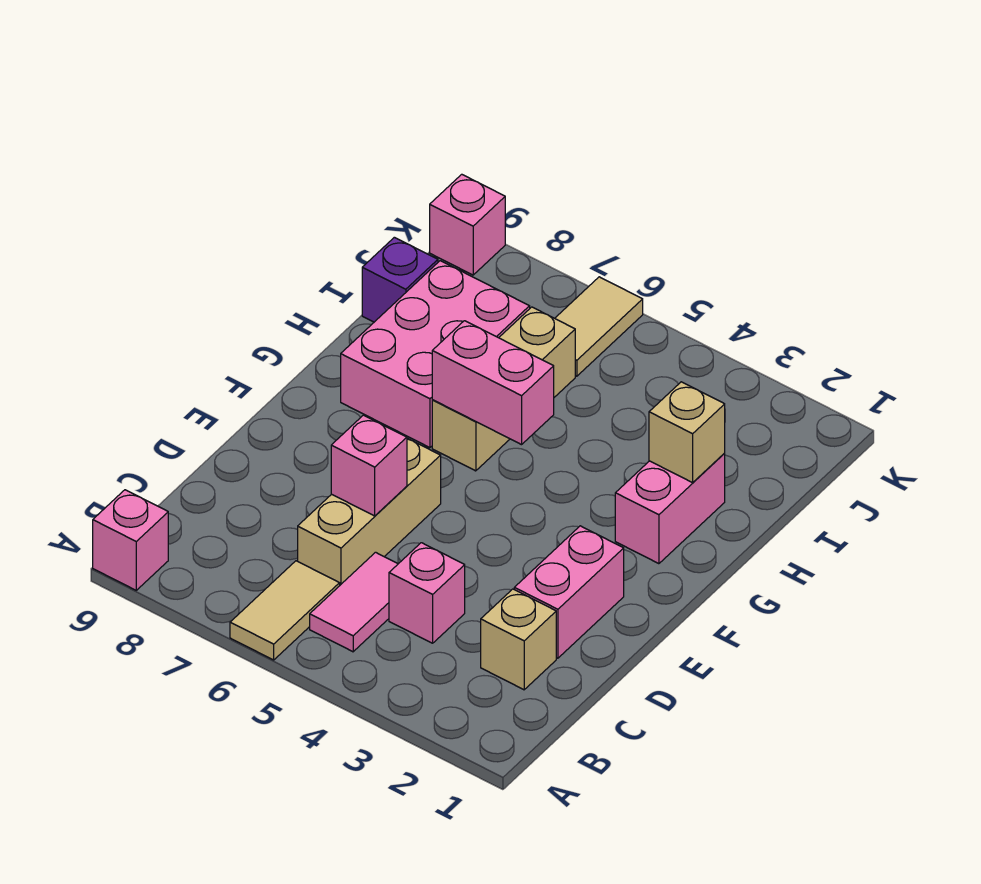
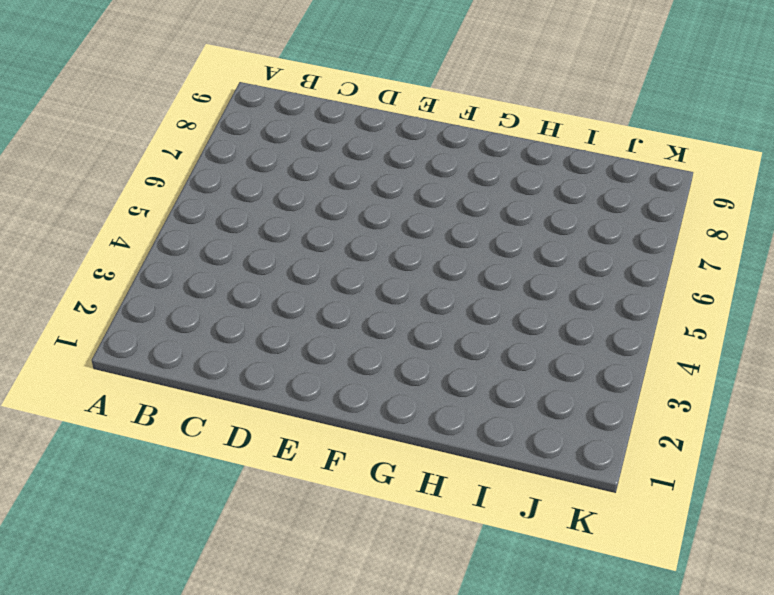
none -> tan 1x2 tile [230,561,340,660]
none -> pink 1x1 brick [93,490,168,590]
none -> pink 1x2 tile [310,552,398,652]

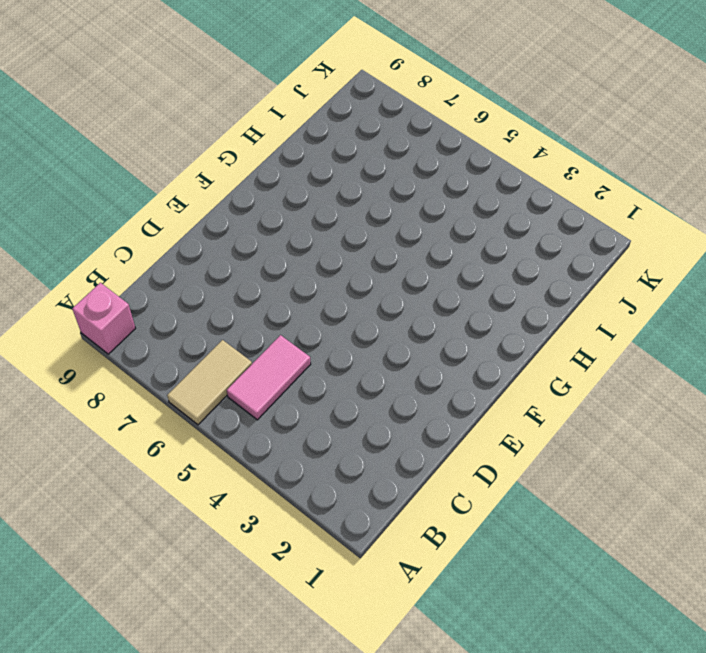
none -> tan 1x1 brick [481,589,556,690]
none -> pink 1x1 brick [389,543,465,643]
none -> tan 1x3 brick [298,438,441,585]

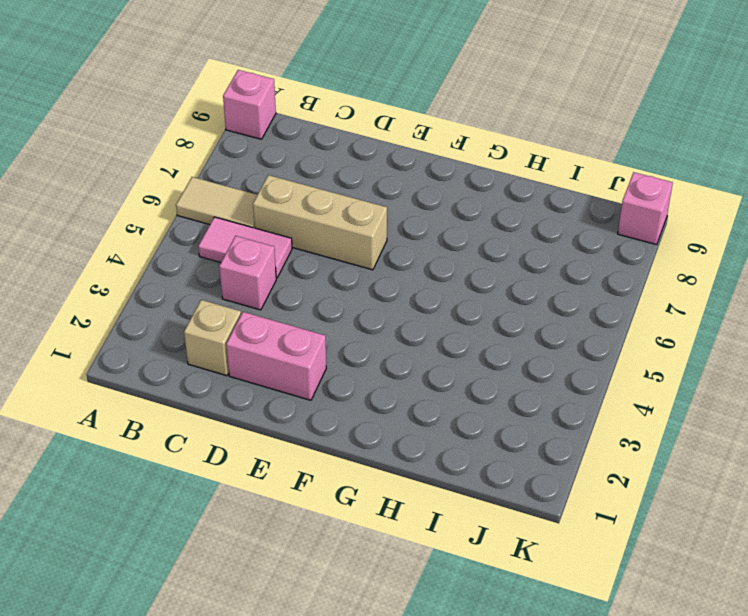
none -> pink 1x2 brick [615,453,725,564]
none -> tan 1x3 brick [432,307,575,471]
none -> pink 2x3 brick [341,261,530,448]

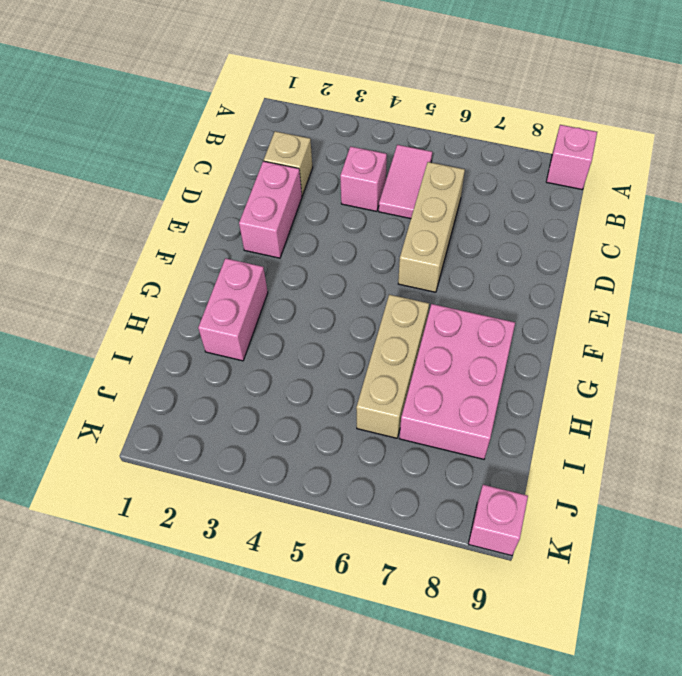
none -> tan 1x2 tile [230,561,340,660]
none -> purple 1x1 brick [362,237,438,322]
none -> tan 1x2 tile [555,277,643,376]

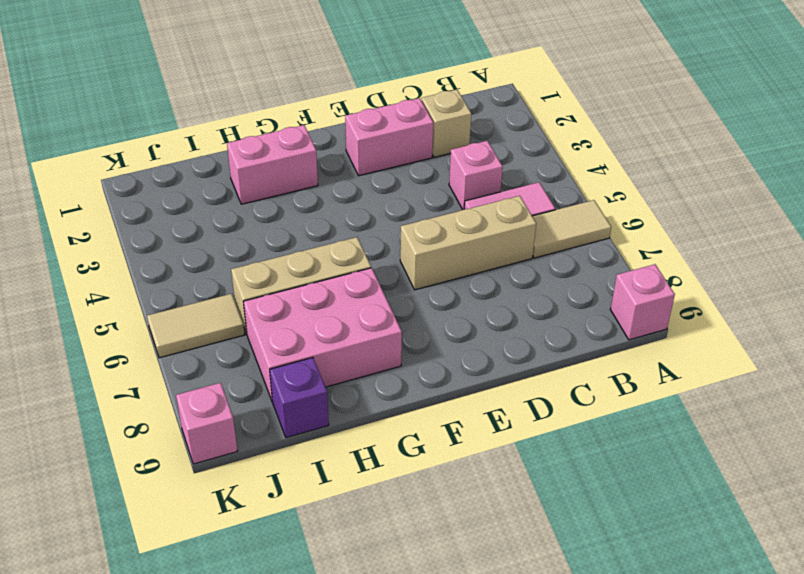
none -> pink 1x1 brick [331,415,407,516]
none -> pink 1x2 brick [432,321,554,445]
none -> tan 1x1 brick [649,382,725,483]

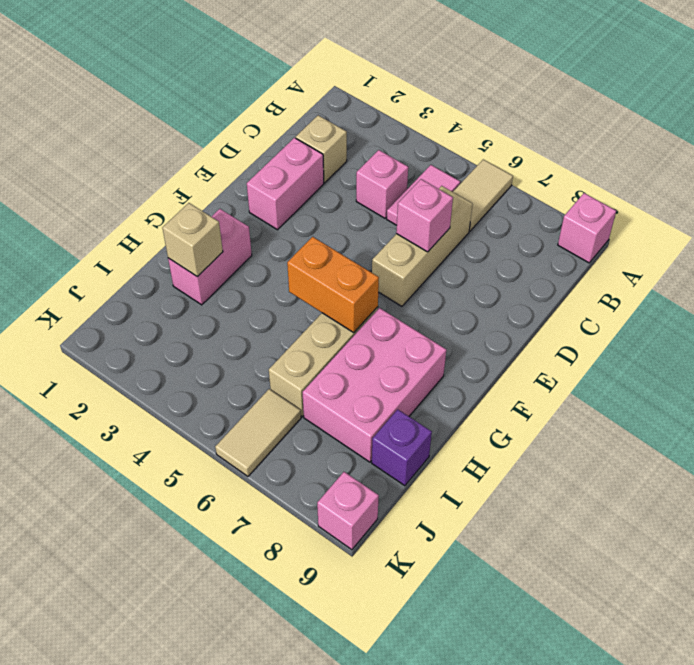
orange 1x2 brick [287,237,379,332] -> pink 1x2 brick [432,321,554,445]

